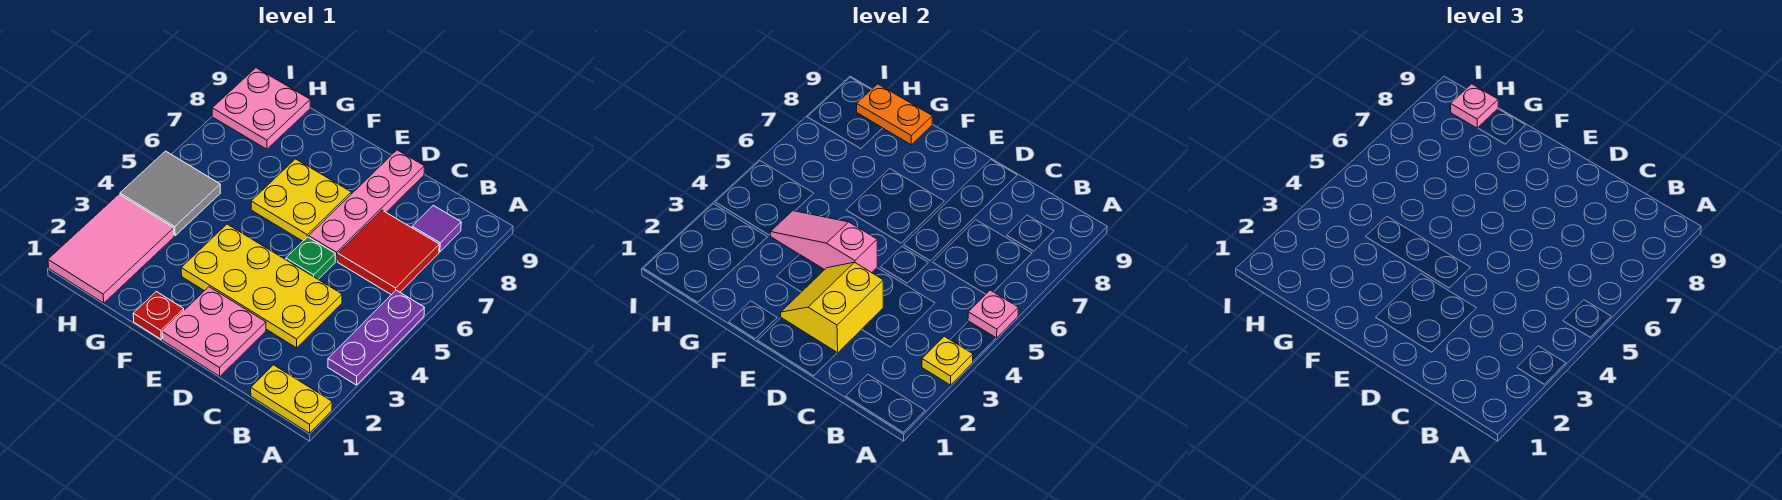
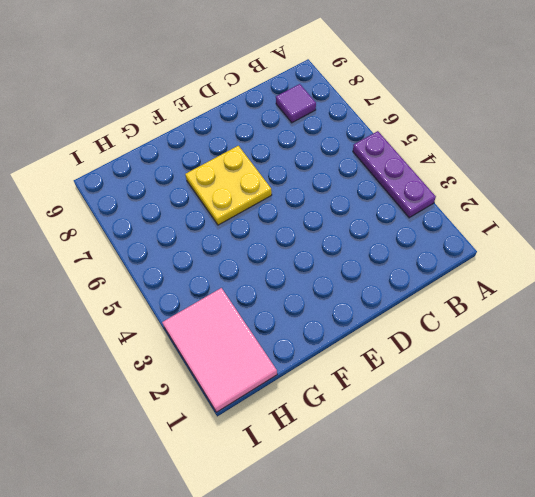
none -> yellow 1x2 plate [251,365,332,433]
none -> red 2x2 tile [338,210,439,295]
none -> yellow 2x4 plate [181,224,342,348]

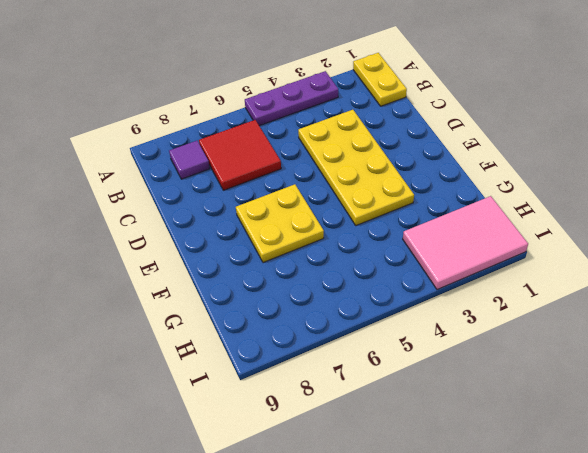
none -> pink 2x2 plate [162,287,266,376]
none -> green 1x1 plate [286,237,335,279]
none -> pink 1x4 plate [309,150,424,261]

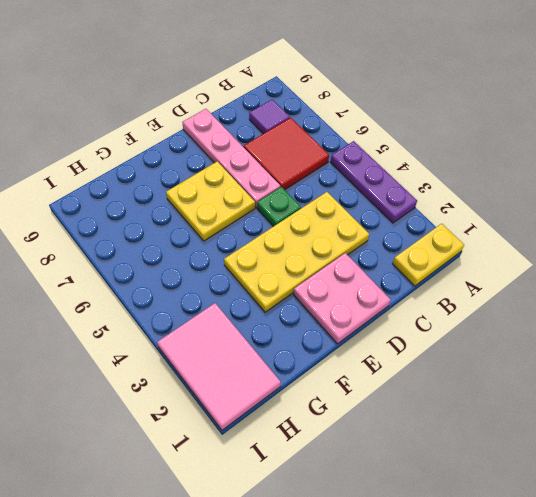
none -> red 1x1 plate [133,292,184,339]
none -> grey 2x2 tile [120,151,220,236]
none -> pink 2x2 plate [212,68,310,149]

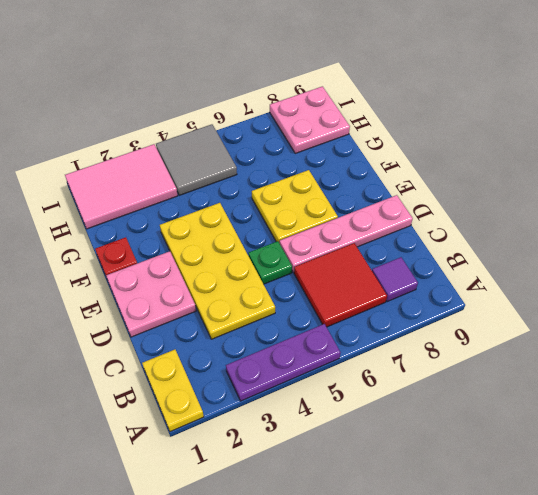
none -> yellow 1x1 plate [922,336,973,385]
none -> pink 1x1 plate [968,290,1018,338]
none -> yellow 2x2 slope [780,262,883,353]

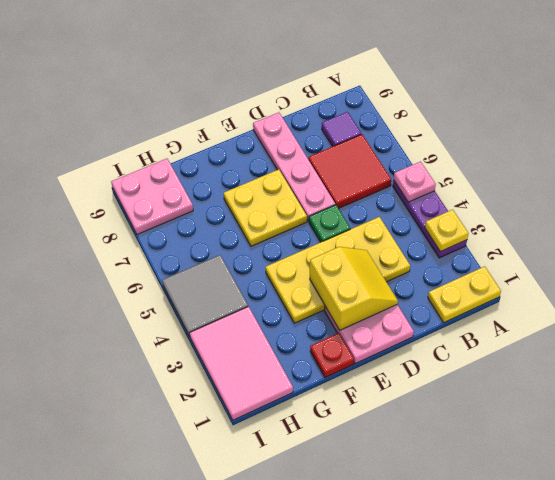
yellow 2x2 slope [310,247,398,330] -> yellow 2x2 slope turned to [780,262,883,353]
none -> pink 1x3 slope [770,211,877,273]
none -> orange 1x2 plate [857,84,932,145]
none -> pink 1x1 plate [1451,84,1498,128]

